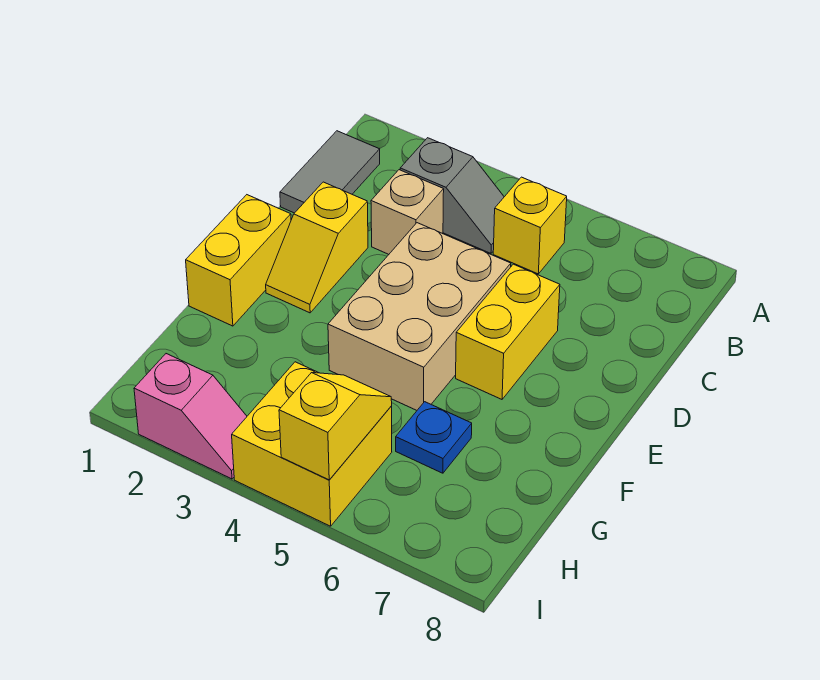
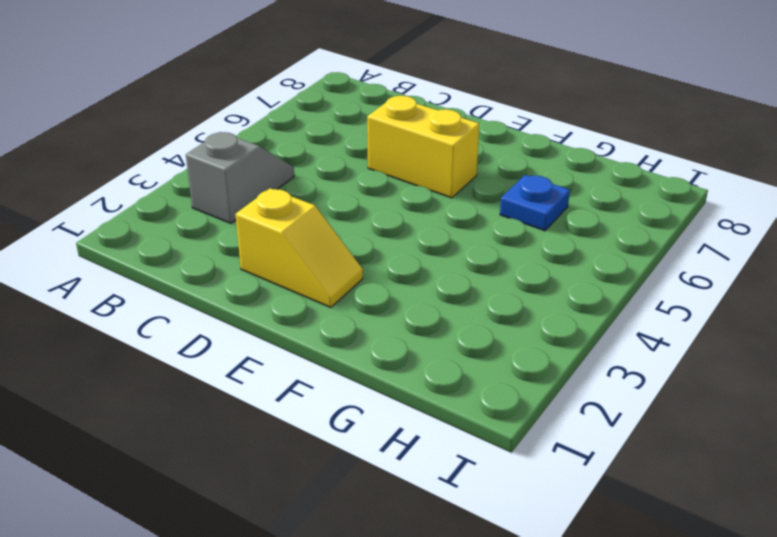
none -> grey 1x2 tile [280,131,380,213]
none -> yellow 1x1 brick [493,177,567,274]
none -> tan 1x1 brick [371,170,444,254]

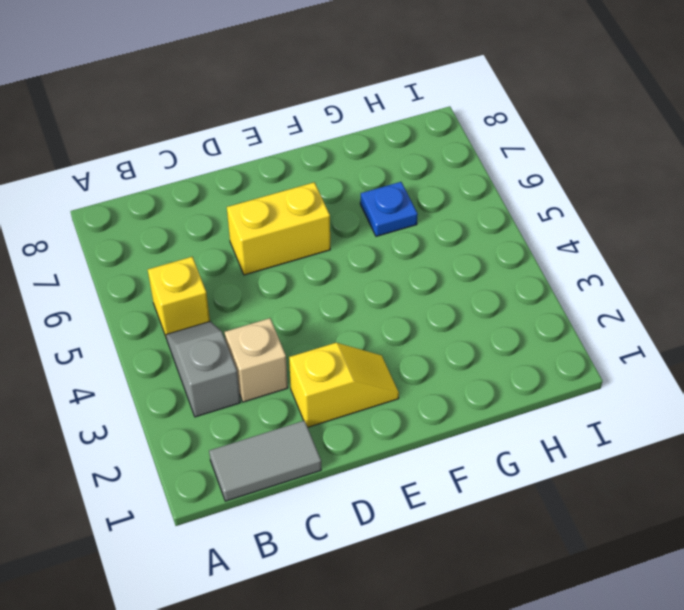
none -> tan 2x3 brick [328,223,511,410]
none -> yellow 1x2 brick [186,195,291,326]
none -> yellow 2x2 brick [232,362,392,526]

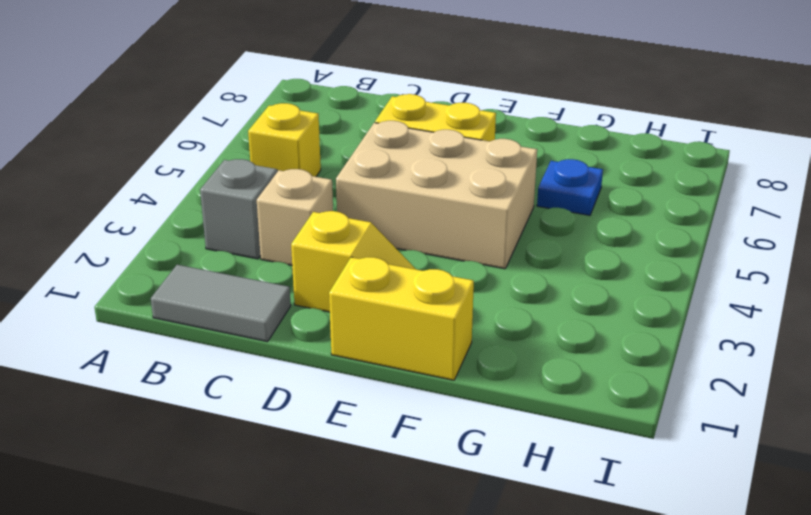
none -> yellow 2x2 brick [232,362,392,526]
none -> pink 1x2 slope [134,354,247,479]
none -> yellow 1x2 slope [279,373,392,480]

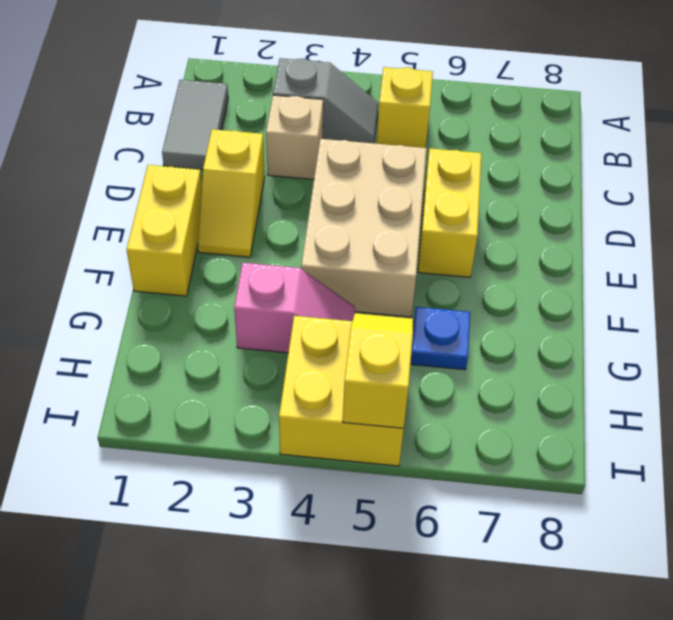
pink 1x2 slope [234,263,355,353] -> pink 1x2 slope moved to [134,354,247,479]

